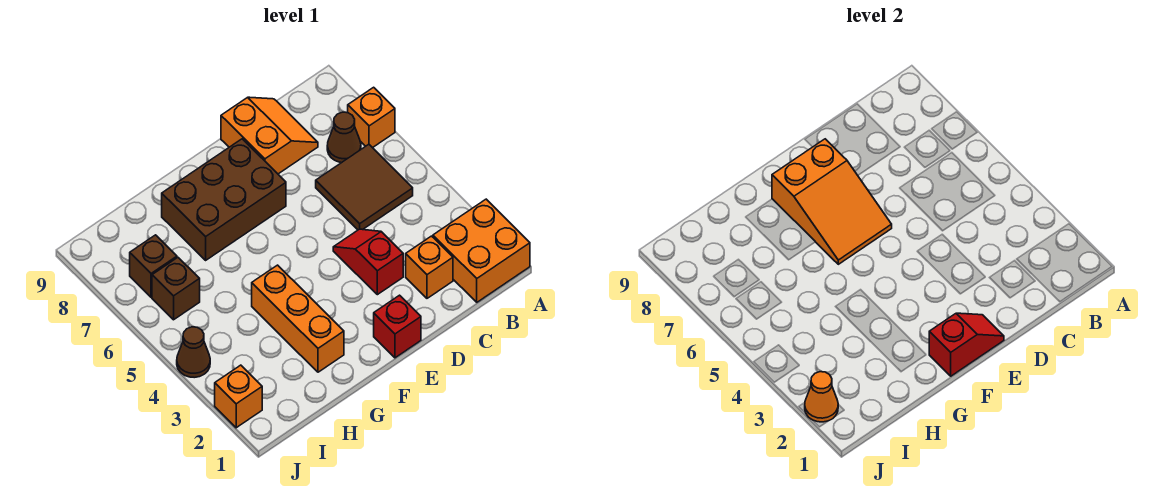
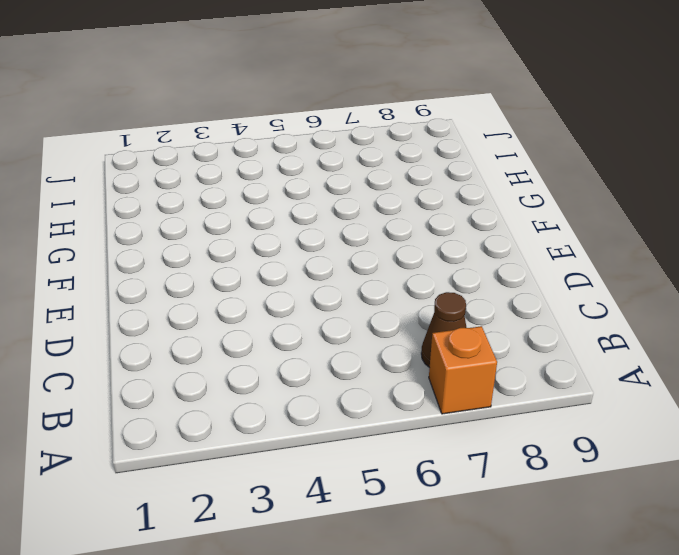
none -> orange 2x2 brick [433,199,530,302]
none -> brown 2x2 tile [316,144,413,230]
none -> orange 1x1 brick [406,236,453,298]

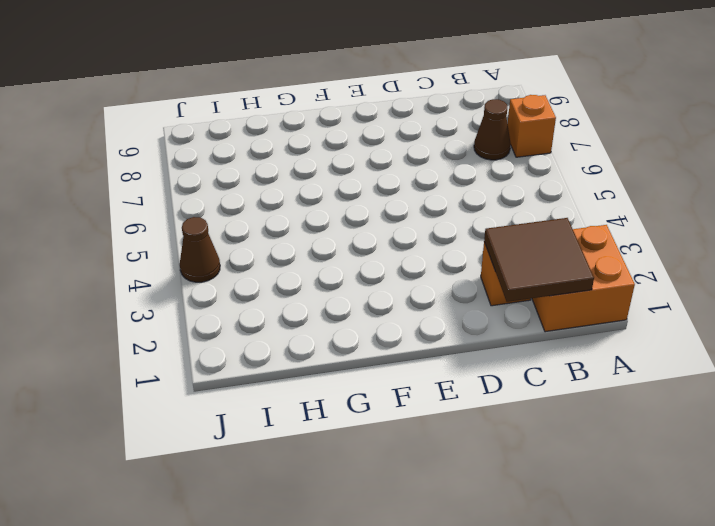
brown 2x2 tile [484,218,594,302] -> brown 2x2 tile moved to [316,144,413,230]
none -> orange 2x2 slope [221,97,318,174]
none -> red 1x2 slope [333,229,403,295]
none -> red 1x1 brick [374,295,421,358]

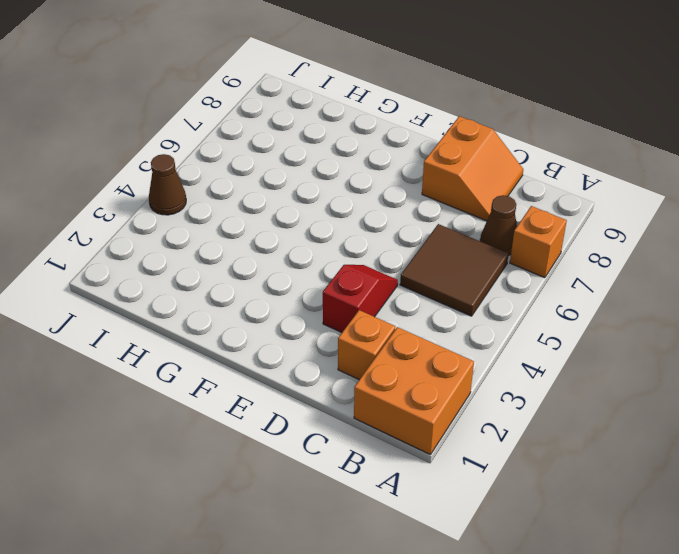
none -> red 1x1 brick [374,295,421,358]
none -> brown 2x3 brick [162,139,286,260]
none -> orange 1x3 brick [252,265,344,372]

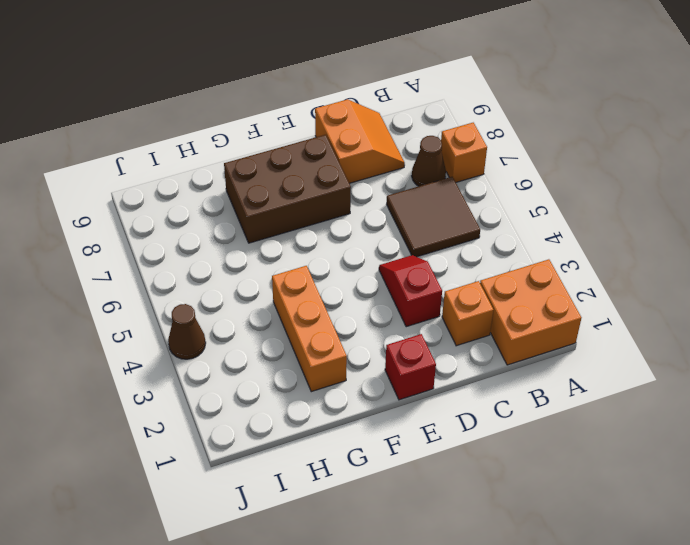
none -> brown 1x1 brick [152,258,200,320]
none -> brown 1x1 brick [130,235,177,297]
none -> orange 1x1 brick [215,365,262,428]

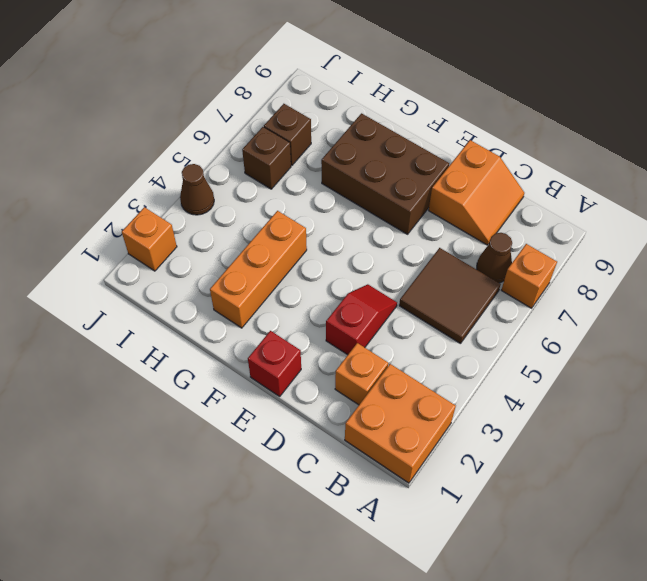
none -> red 1x2 slope [929,313,1004,376]
none -> orange 2x3 slope [772,139,892,264]
none -> orange 1x1 cone [805,372,838,422]

